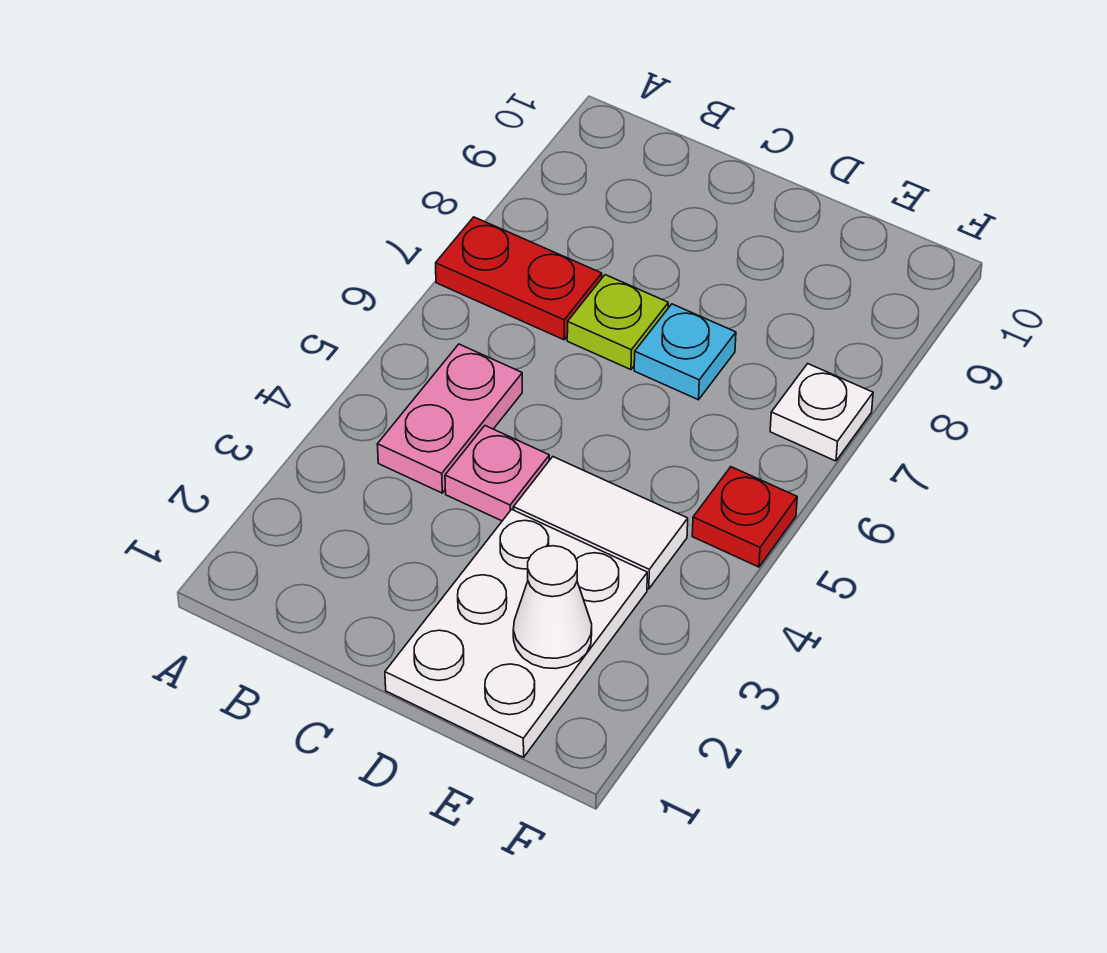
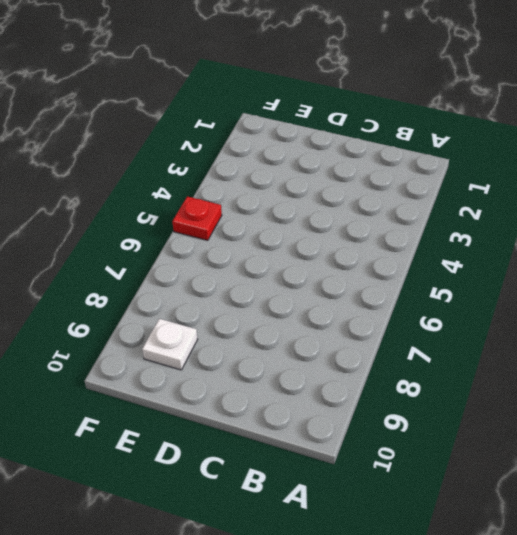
white 1x1 plate [142,319,198,370] -> white 1x1 plate moved to [770,364,873,461]
none -> red 1x2 plate [436,217,602,340]
none -> pink 1x2 plate [377,344,522,493]

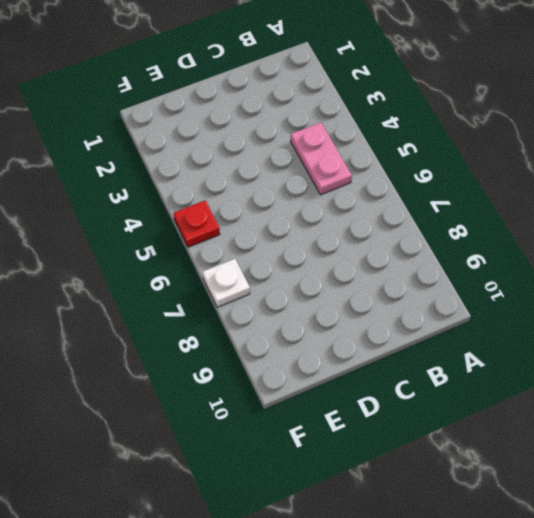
none -> red 1x2 plate [436,217,602,340]
none -> pink 1x1 plate [445,426,549,521]

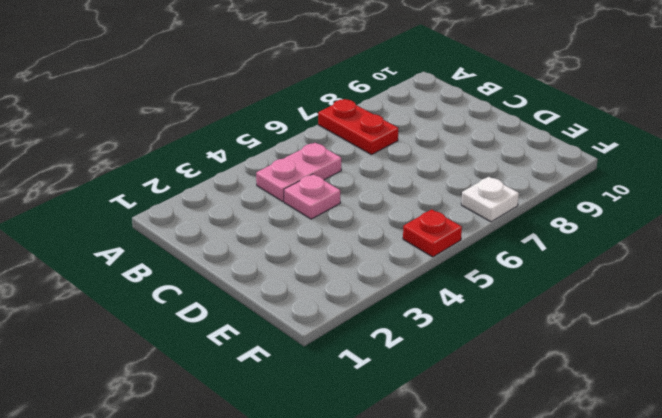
none -> lime 1x1 plate [567,275,668,370]
none -> white 2x3 plate [385,509,647,757]

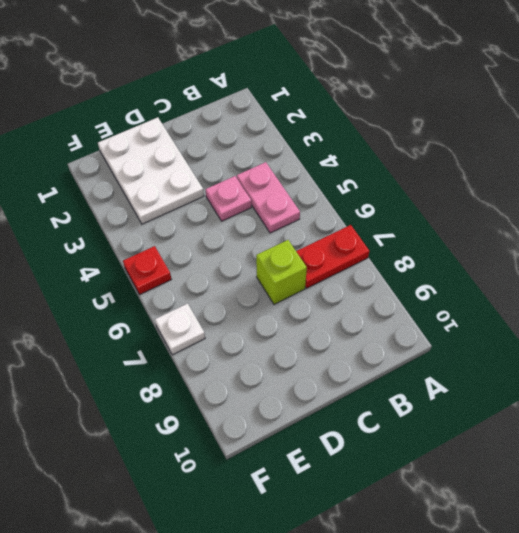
lime 1x1 brick [256,240,307,304] -> lime 1x1 plate [567,275,668,370]
none -> white 1x2 tile [513,457,688,589]
none -> cyan 1x1 plate [634,304,736,400]

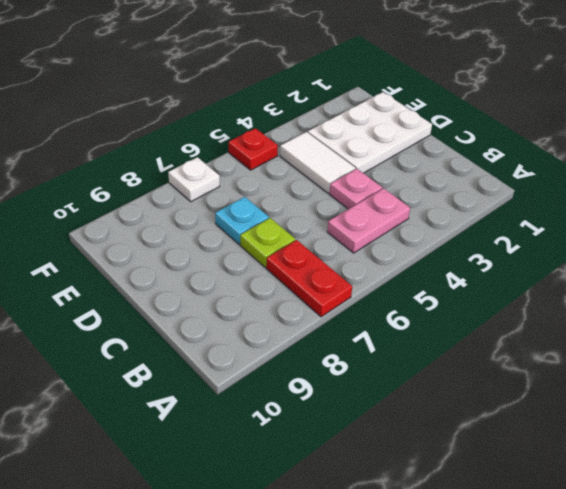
none -> white 1x1 cone [513,546,592,669]

